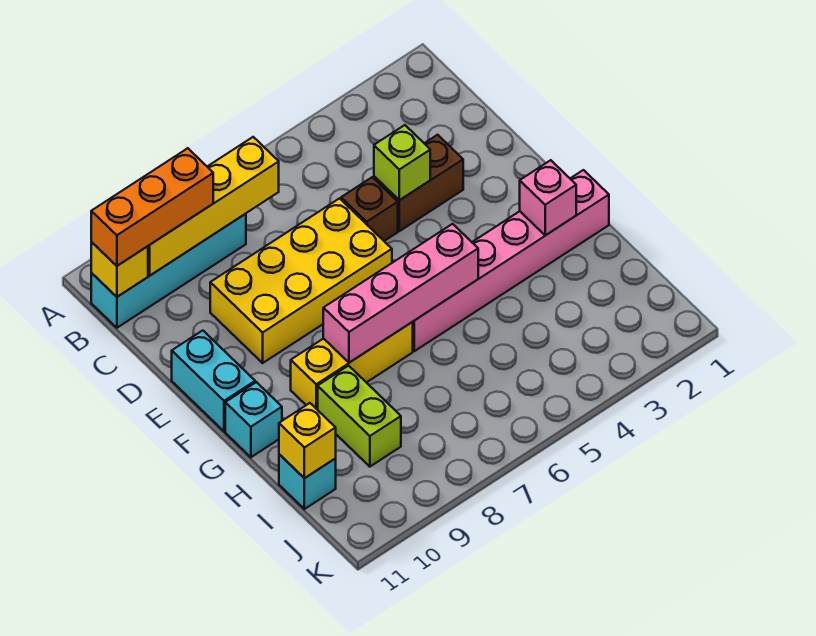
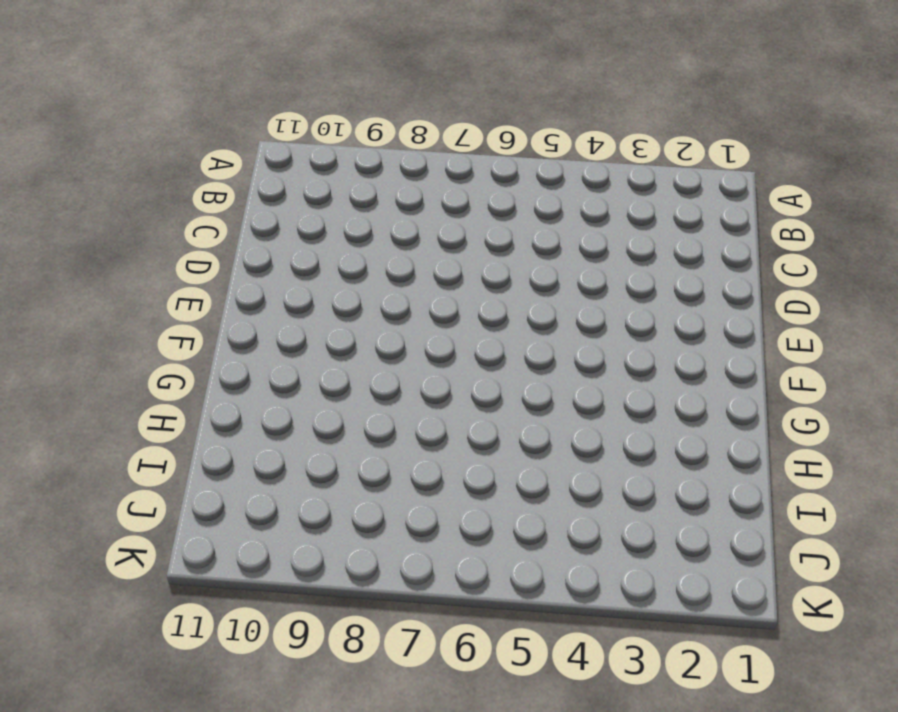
none -> cyan 1x4 brick [91,214,246,328]
none -> brown 1x2 brick [374,135,463,231]
none -> brown 1x1 brick [341,177,398,241]

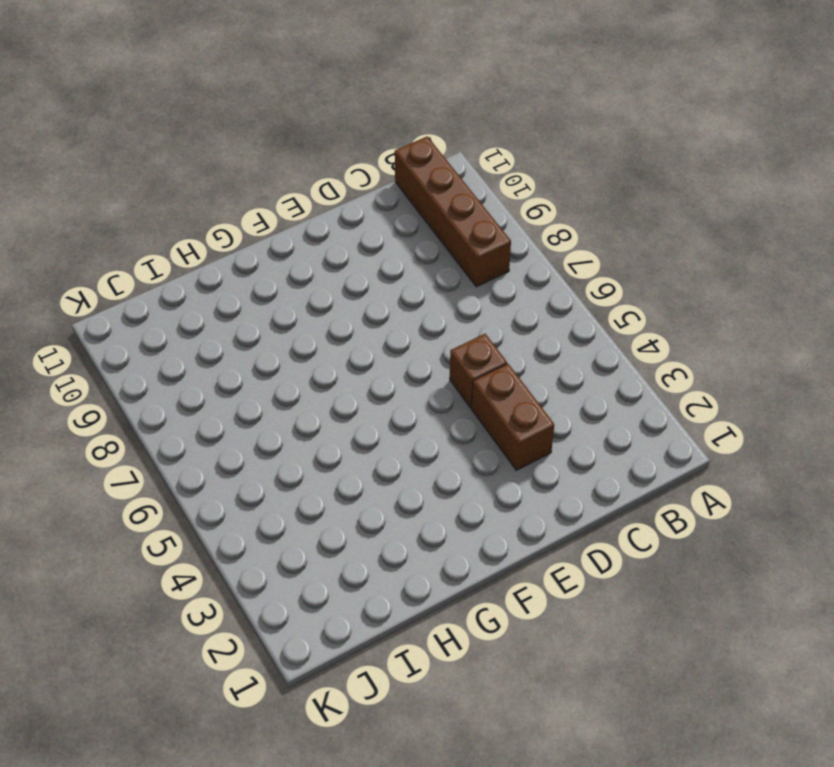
brown 1x4 brick [395,136,511,287] -> cyan 1x4 brick [91,214,246,328]
none -> yellow 2x4 brick [210,199,392,363]
none -> cyan 1x2 brick [172,330,255,431]
none -> pink 1x6 brick [413,170,609,351]

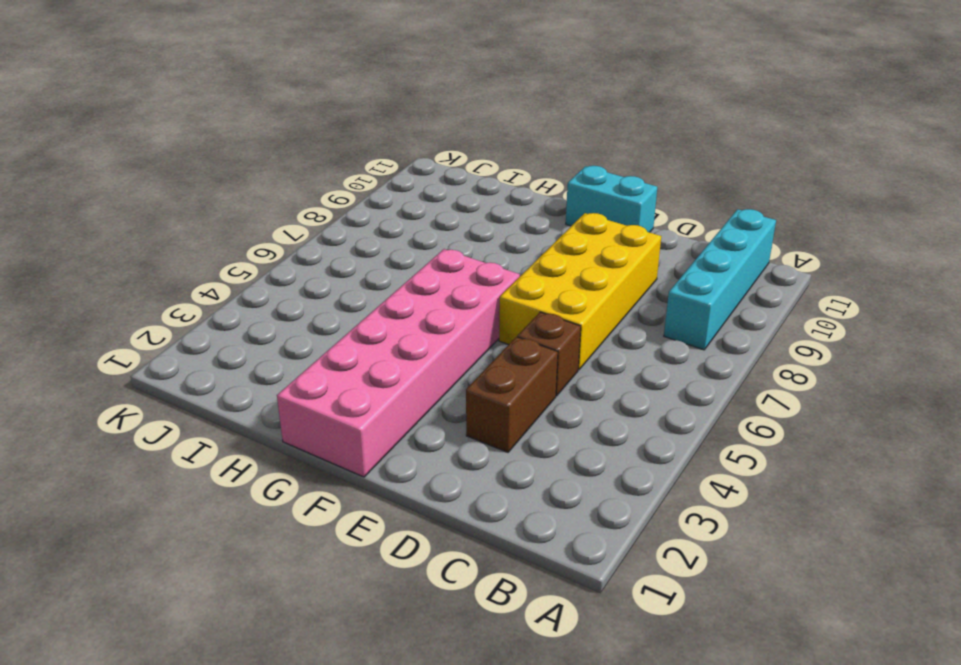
pink 2x6 brick [277,249,520,477] -> pink 1x6 brick [413,170,609,351]
none -> yellow 1x3 brick [291,322,413,410]
none -> cyan 1x1 brick [225,382,282,457]
none -> lime 1x2 brick [318,366,401,467]

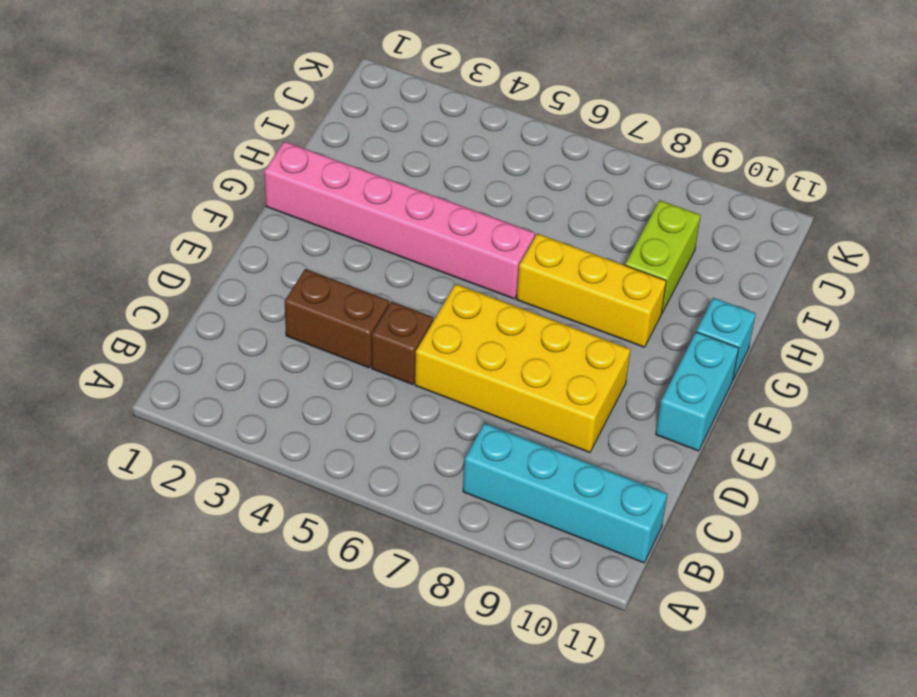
none -> cyan 1x1 brick [279,454,336,509]
none -> yellow 1x4 brick [148,137,279,276]
none -> yellow 1x1 brick [91,242,148,297]

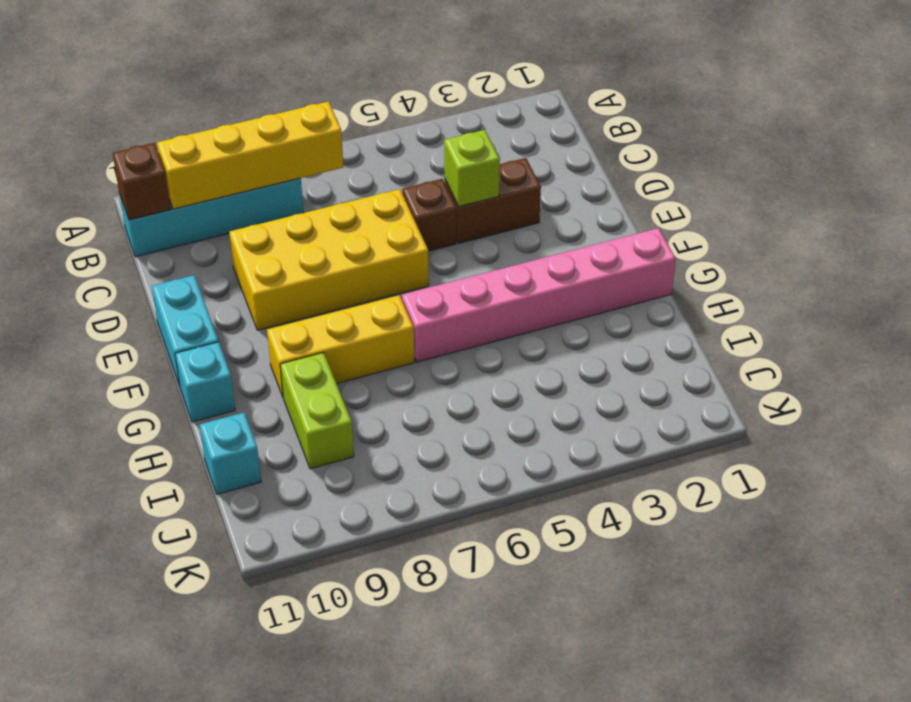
brown 1x1 brick [113,143,171,220] -> yellow 1x1 brick [91,242,148,297]
none -> pink 1x1 brick [520,160,576,235]
none -> pink 1x4 brick [323,224,478,363]
none -> yellow 1x1 brick [279,403,336,478]

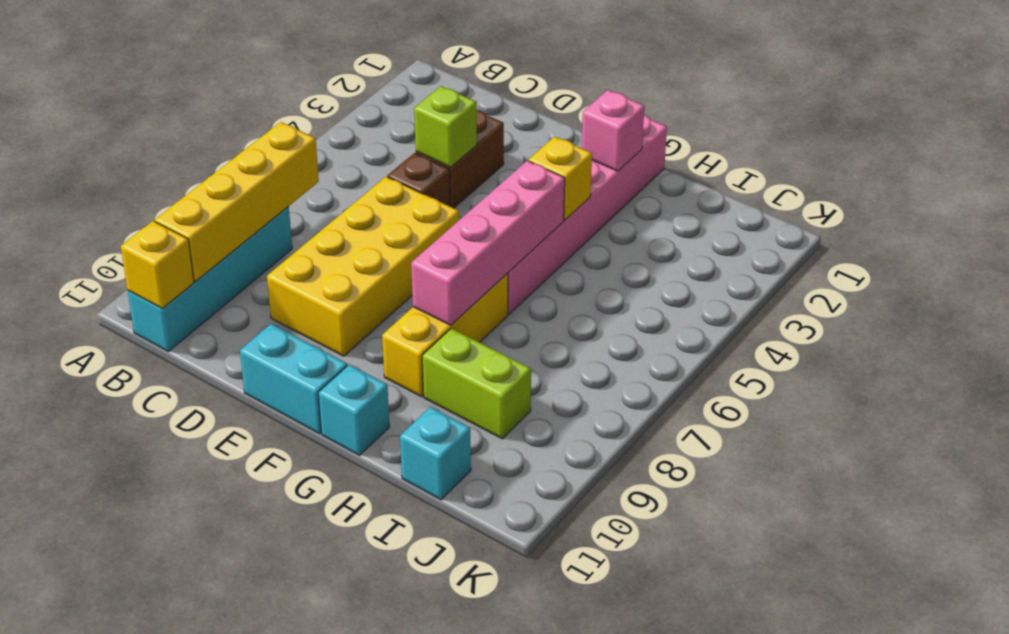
yellow 1x1 brick [528,137,592,220] -> yellow 1x1 brick moved to [279,403,336,478]
none -> orange 1x3 brick [91,148,213,266]

